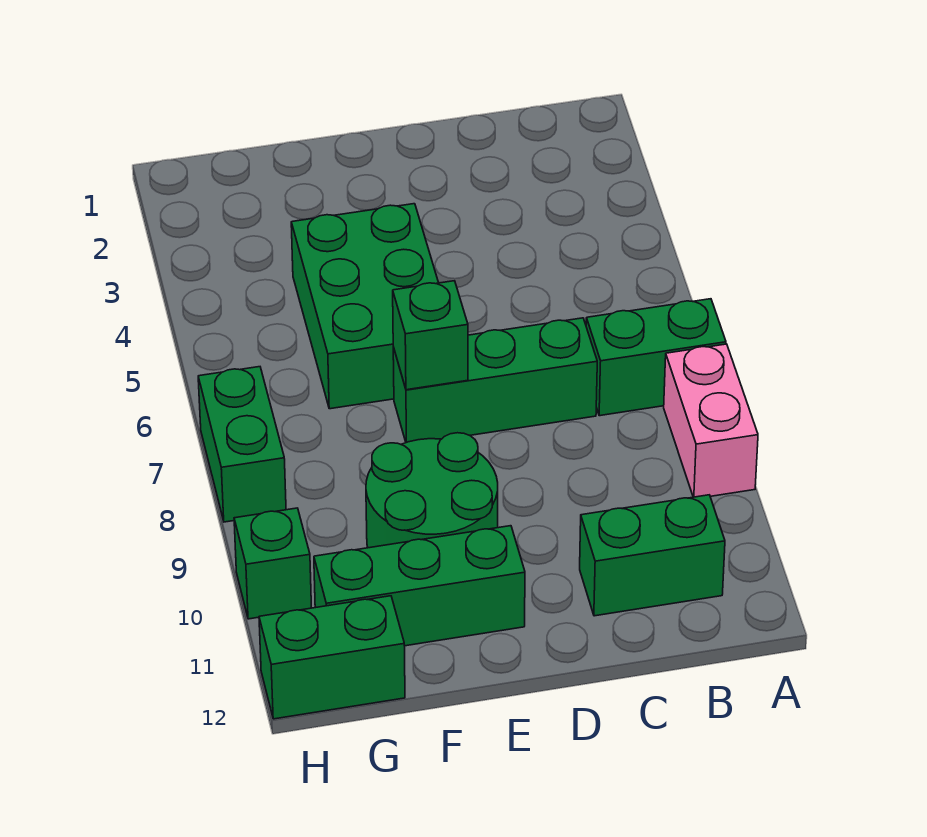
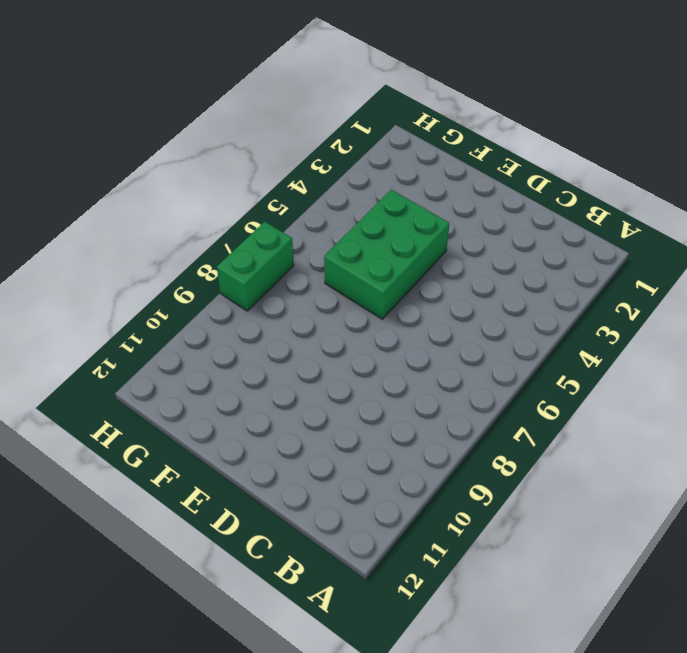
none -> green 1x2 brick [586,299,726,416]
none -> pink 1x2 brick [664,344,758,497]

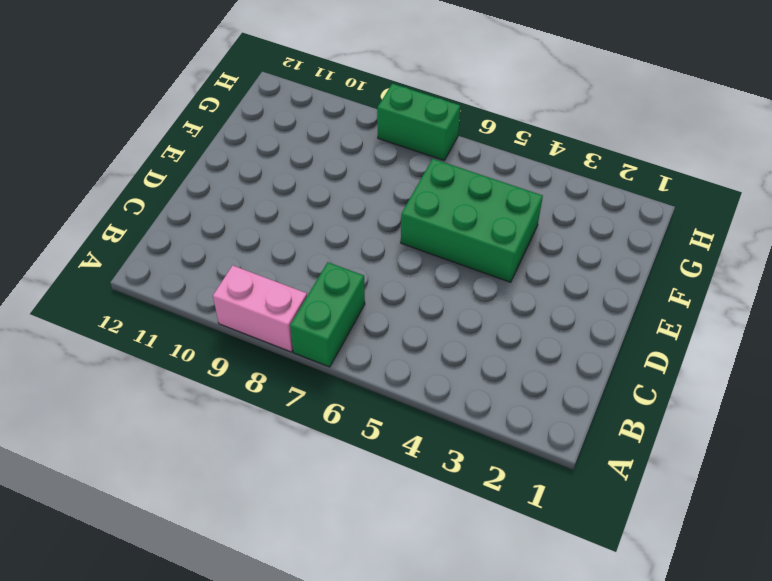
none -> green 1x2 brick [580,495,725,616]
none -> green 1x3 brick [393,318,597,443]

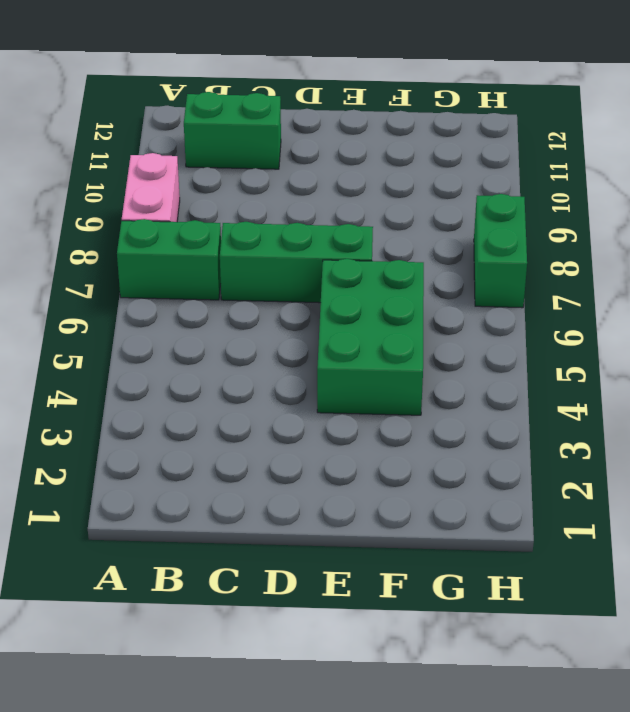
none -> green 2x2 round brick [366,433,498,548]
none -> green 1x3 brick [314,526,525,646]

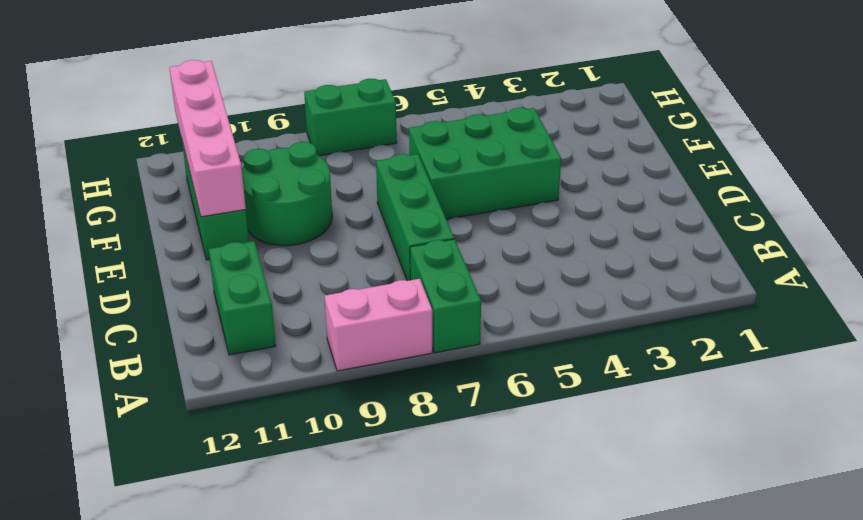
pink 1x4 brick [169,60,246,217] -> none
none -> green 1x2 brick [259,596,405,719]
none -> green 1x1 brick [234,508,311,619]

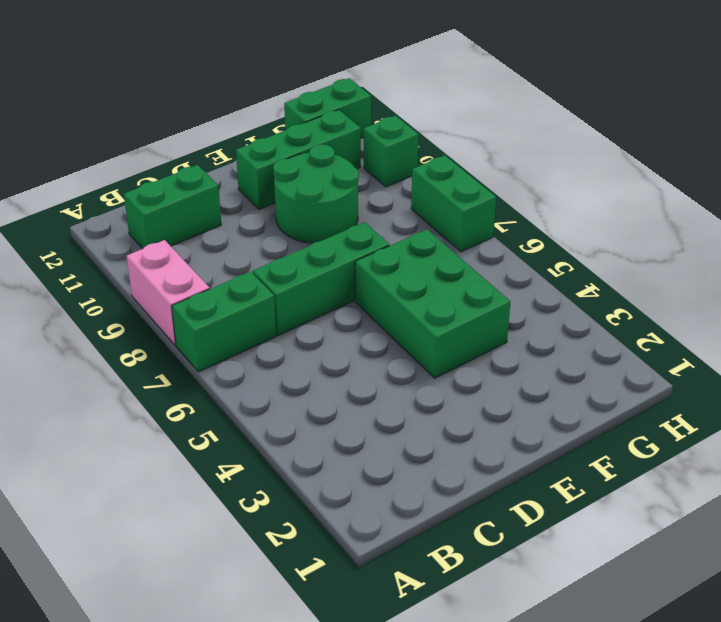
none -> green 1x1 brick [393,281,468,390]

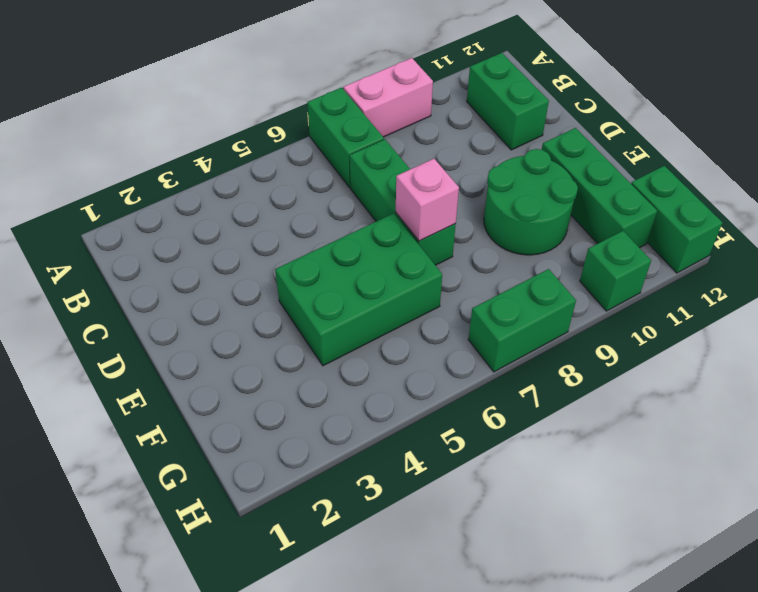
pink 1x1 brick [396,159,459,241] -> green 1x1 brick [393,281,468,390]

